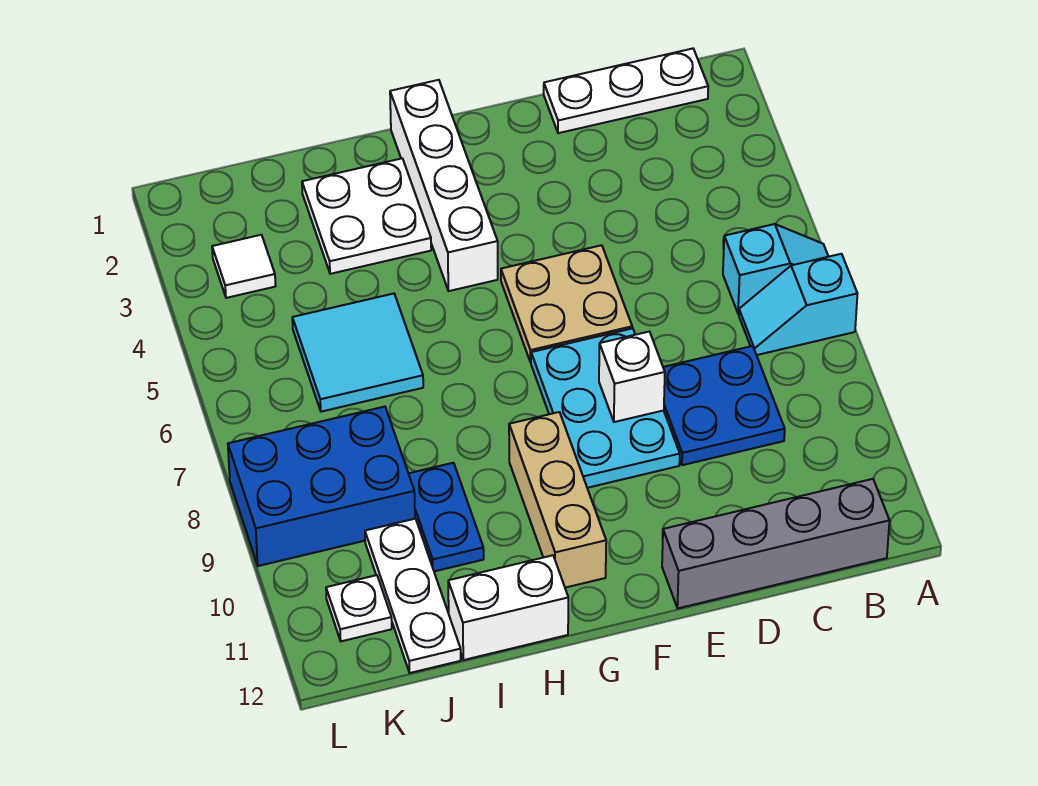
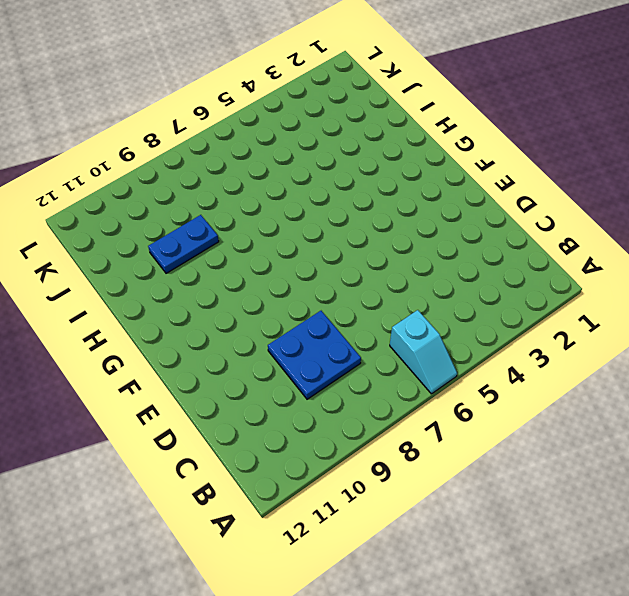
none -> cyan 1x2 slope [739,254,857,355]
none -> white 1x3 plate [544,49,708,133]
none -> grey 1x4 brick [662,479,890,608]

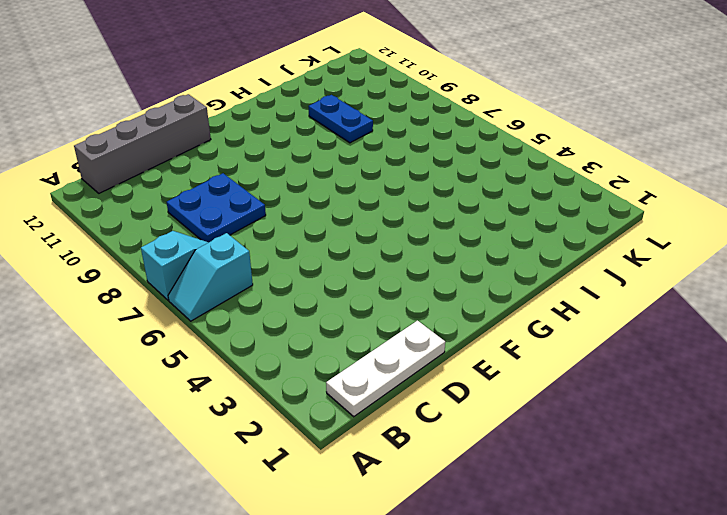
none -> tan 2x2 plate [501,245,632,362]
none -> cyan 2x3 plate [531,328,680,488]
none -> white 1x4 brick [390,80,498,291]

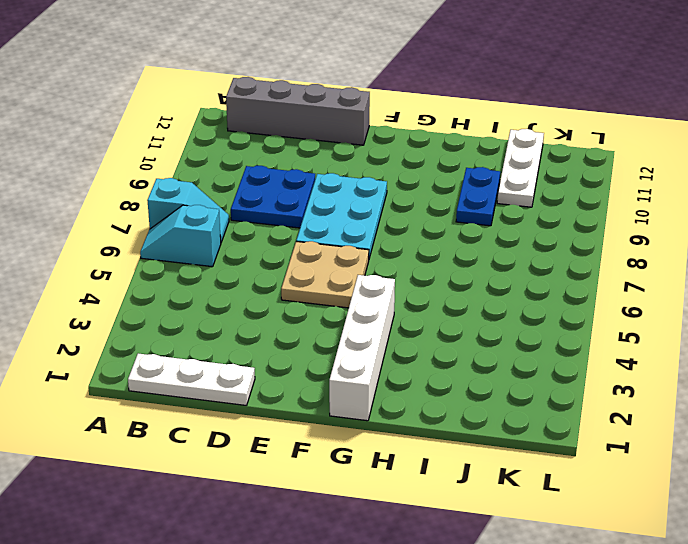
none -> tan 1x3 brick [509,412,606,588]
none -> white 2x2 plate [302,159,431,274]
none -> white 1x2 brick [448,555,568,660]

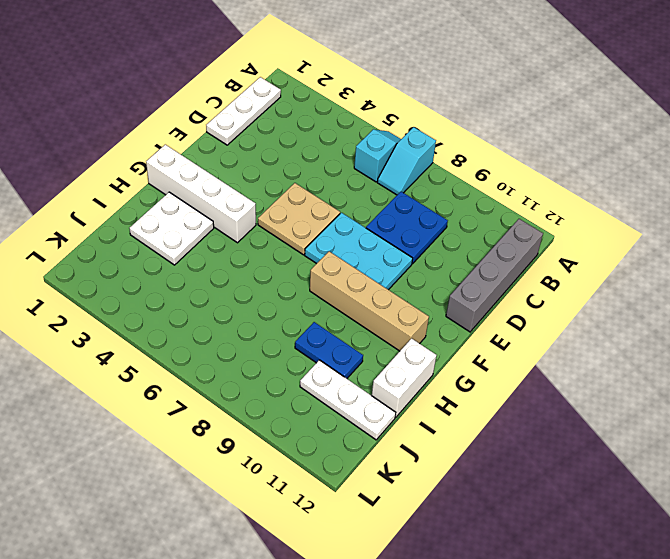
tan 1x4 brick [310,251,429,351] -> tan 1x3 brick [509,412,606,588]
none -> cyan 2x2 tile [292,294,423,412]
none -> blue 2x3 brick [228,407,415,566]
none -> white 1x1 tile [212,235,276,298]

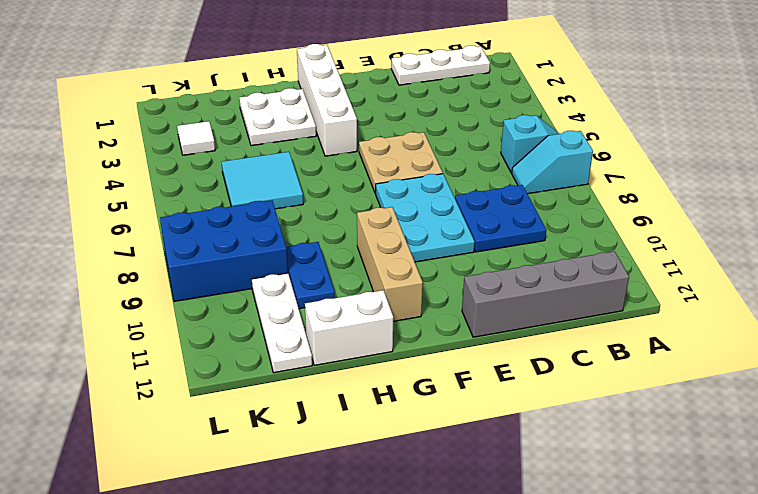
none -> white 1x1 plate [326,575,392,641]
none -> white 1x1 brick [599,332,665,422]

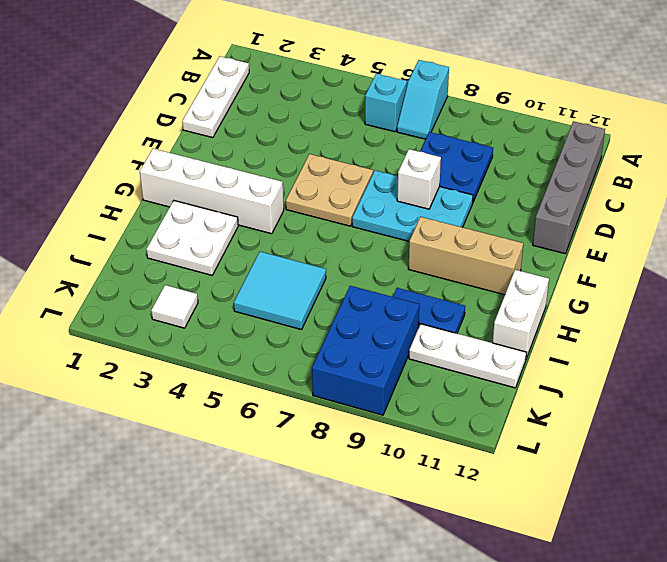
none -> white 1x1 plate [326,575,392,641]

